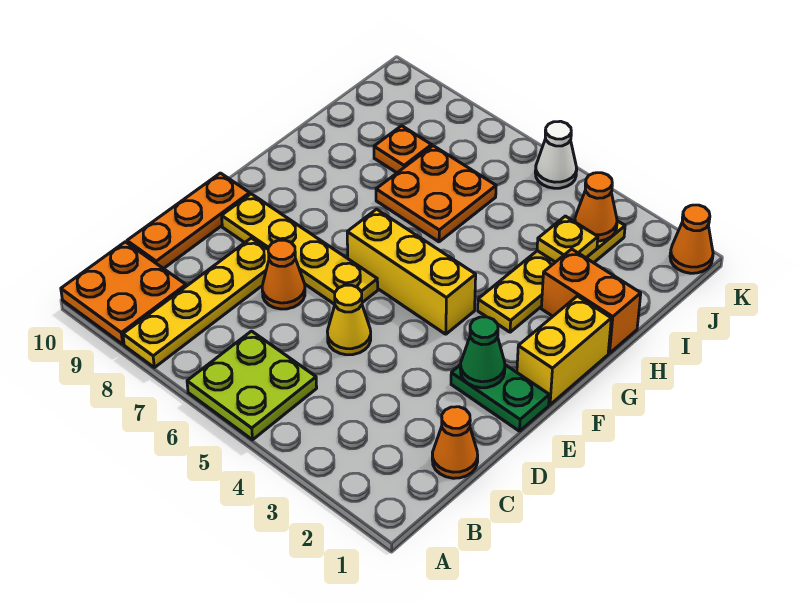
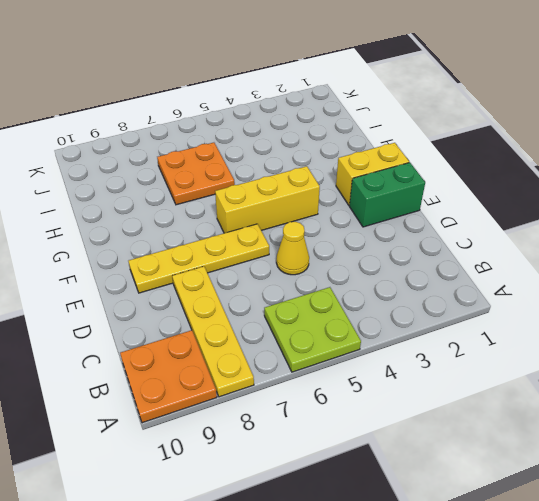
green 1x2 brick [349,163,425,227] -> green 1x2 plate [451,365,549,431]
yellow 1x2 brick [336,143,409,205] -> yellow 1x2 brick turned to [517,296,611,405]
none -> orange 1x1 cone [432,407,478,478]
none -> orange 1x3 plate [127,173,250,269]
none -> orange 1x1 cone [262,240,305,309]

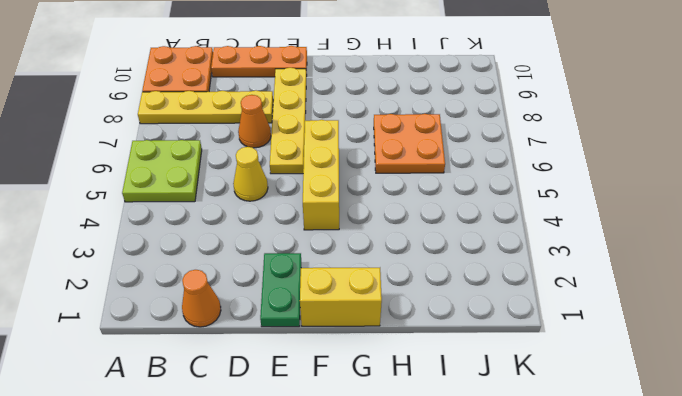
none -> yellow 1x4 plate [478,220,625,332]
none -> orange 1x2 brick [541,249,641,353]
none -> orange 1x1 plate [374,126,432,173]

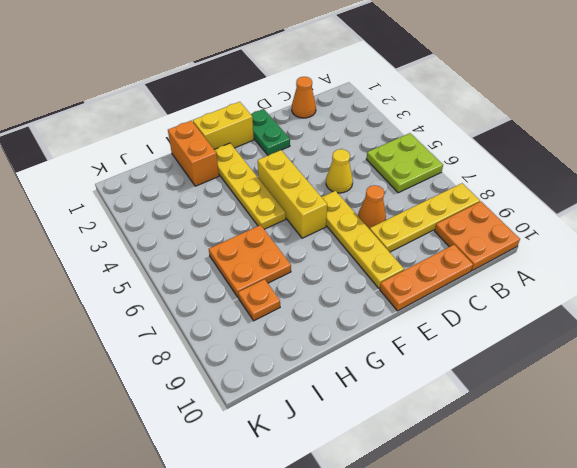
yellow 1x4 plate [214,143,286,229] -> yellow 1x4 plate turned to [478,220,625,332]
none -> orange 1x1 cone [670,205,713,273]
none -> white 1x1 cone [535,121,577,188]
none -> green 1x1 cone [460,317,505,388]

